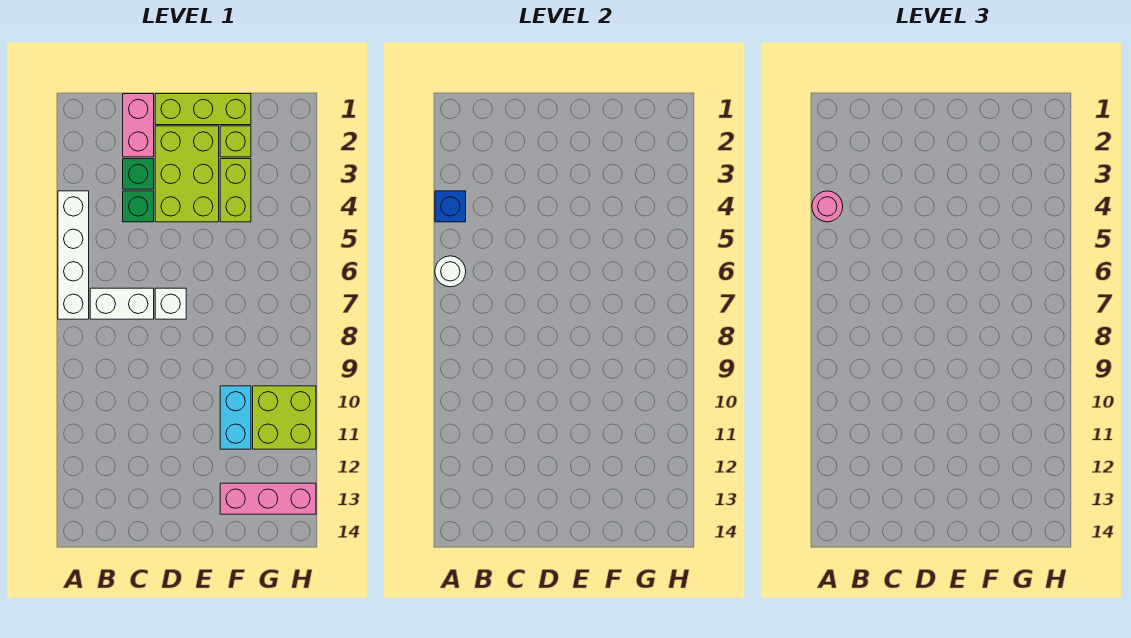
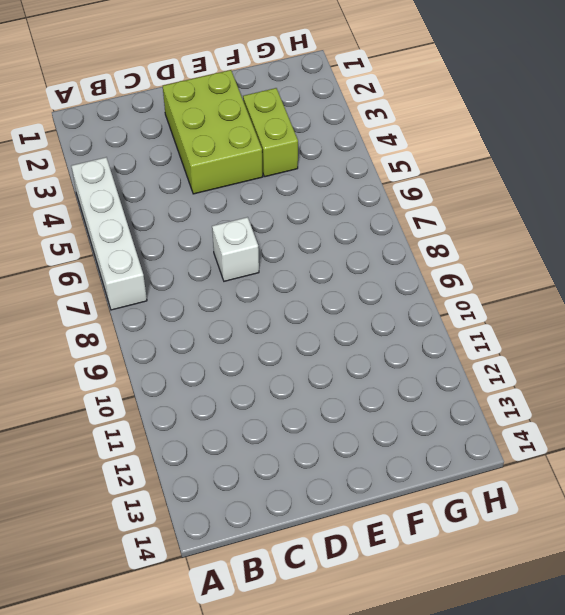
none -> white 1x2 brick [90,288,154,319]
none -> pink 1x2 brick [123,94,154,157]
none -> green 1x1 brick [123,159,154,189]

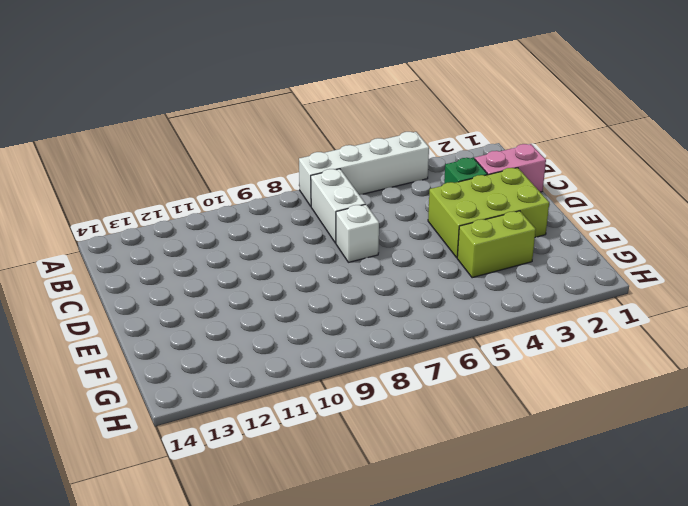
none -> green 1x1 brick [123,191,154,222]
none -> lime 1x3 brick [155,94,251,125]
none -> lime 1x1 brick [220,126,251,157]

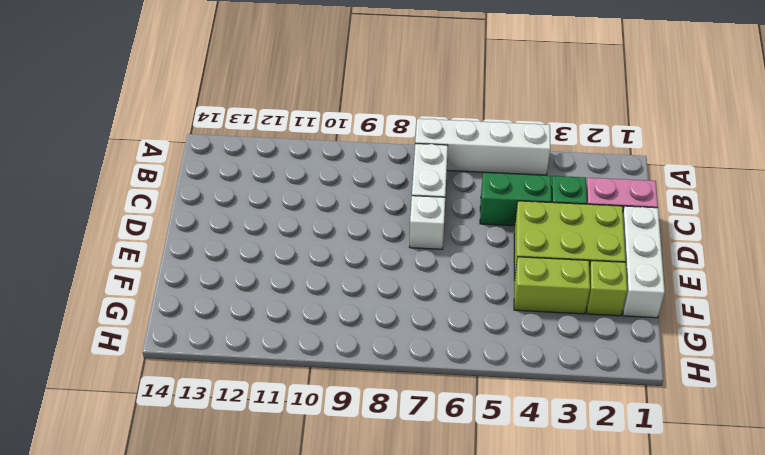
green 1x2 brick [480,173,551,226] -> green 1x1 brick [123,191,154,222]
white 1x3 brick [623,206,665,318] -> lime 1x3 brick [155,94,251,125]
none -> cyan 1x2 brick [220,386,251,449]
none -> pink 1x3 brick [220,483,316,514]
none -> lime 2x2 brick [253,386,316,449]

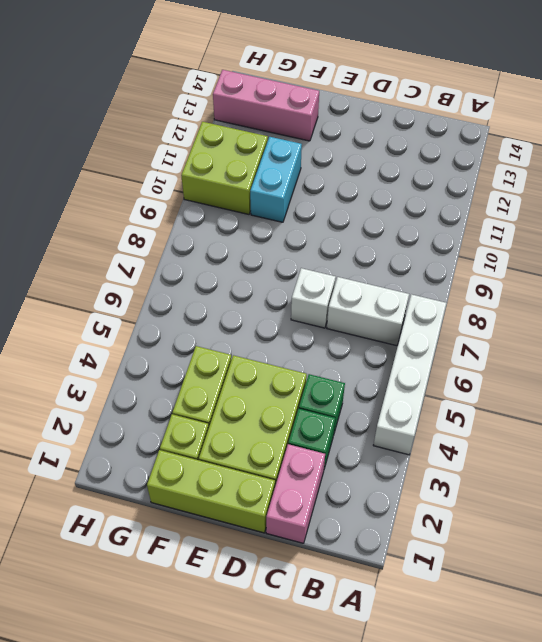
none -> blue 1x1 brick [435,191,466,222]
none -> white 1x1 round brick [435,256,466,287]
none -> pink 1x1 round brick [812,191,843,222]

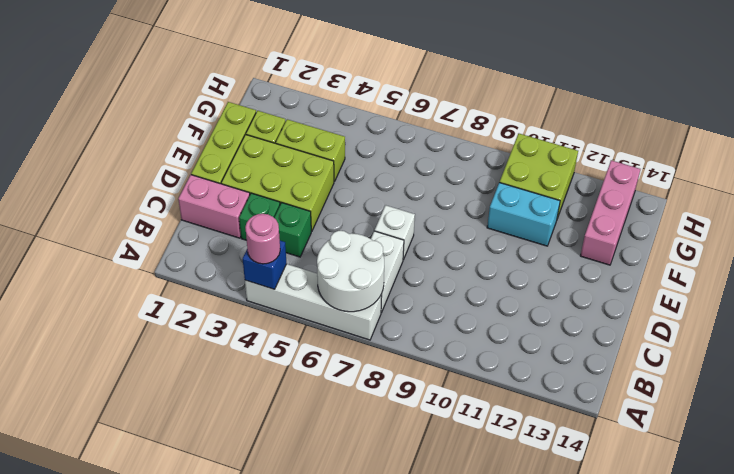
white 2x2 round brick [317,231,384,312] -> white 1x1 round brick [435,256,466,287]

